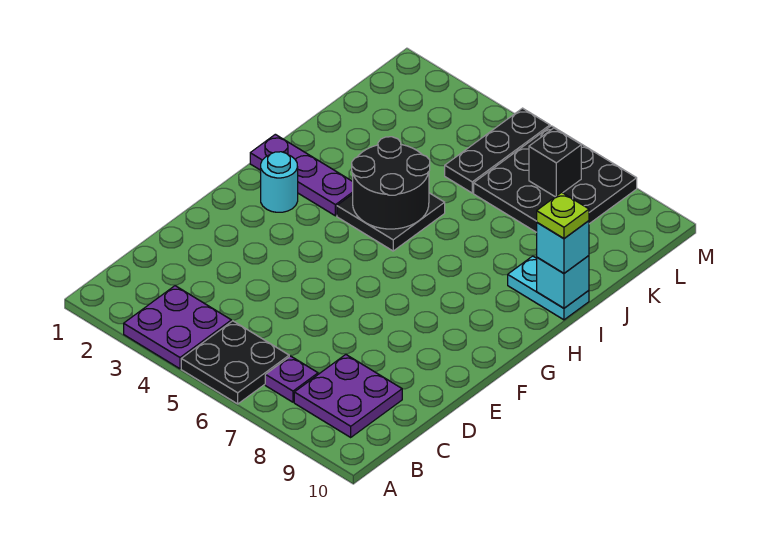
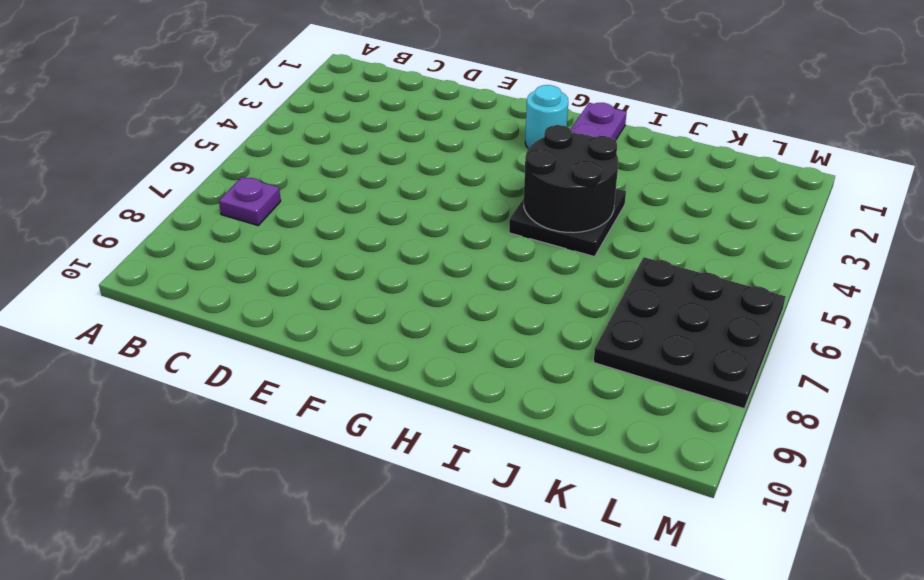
none -> purple 2x2 plate [124,286,231,369]
none -> black 2x2 plate [181,321,289,404]
none -> purple 2x2 plate [294,355,402,437]

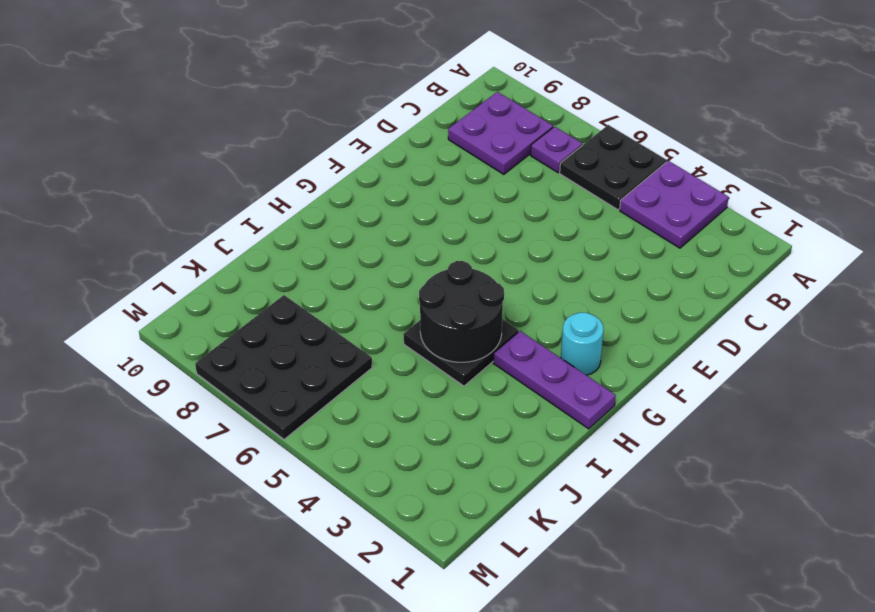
none -> cyan 1x2 plate [508,256,589,320]
none -> black 1x3 plate [445,108,550,193]
none -> cyan 1x1 brick [537,256,589,308]

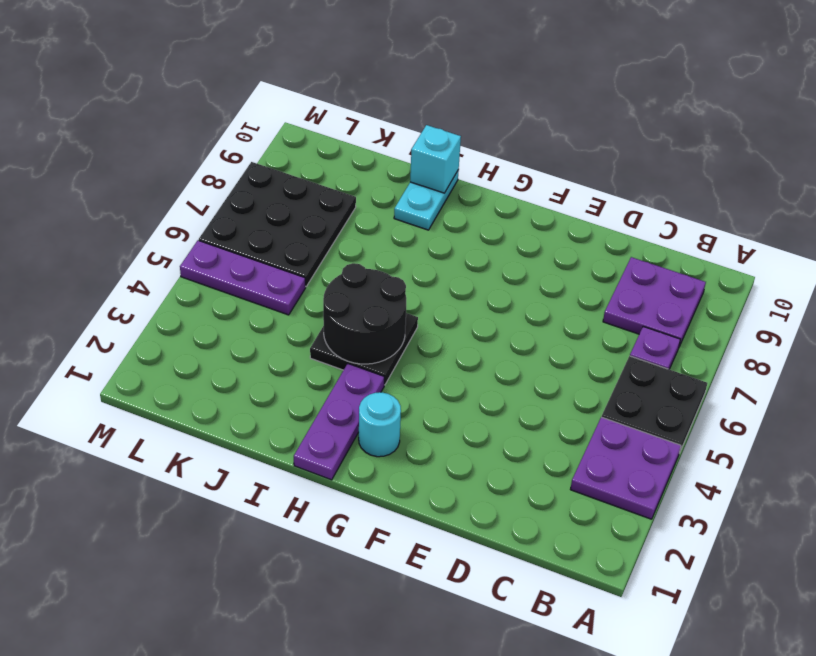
purple 1x3 plate [180,240,306,315] -> black 1x3 plate [445,108,550,193]
none -> black 1x1 brick [529,128,581,197]
none -> cyan 1x1 brick [537,221,589,273]
none -> lime 1x1 plate [537,192,589,239]

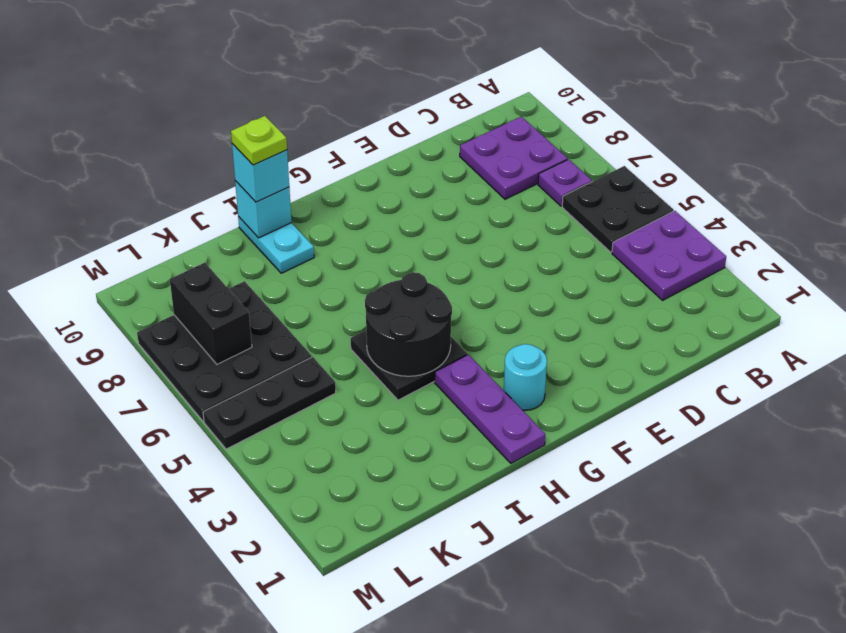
black 1x2 brick [170,263,252,364] -> black 1x1 brick [529,128,581,197]

